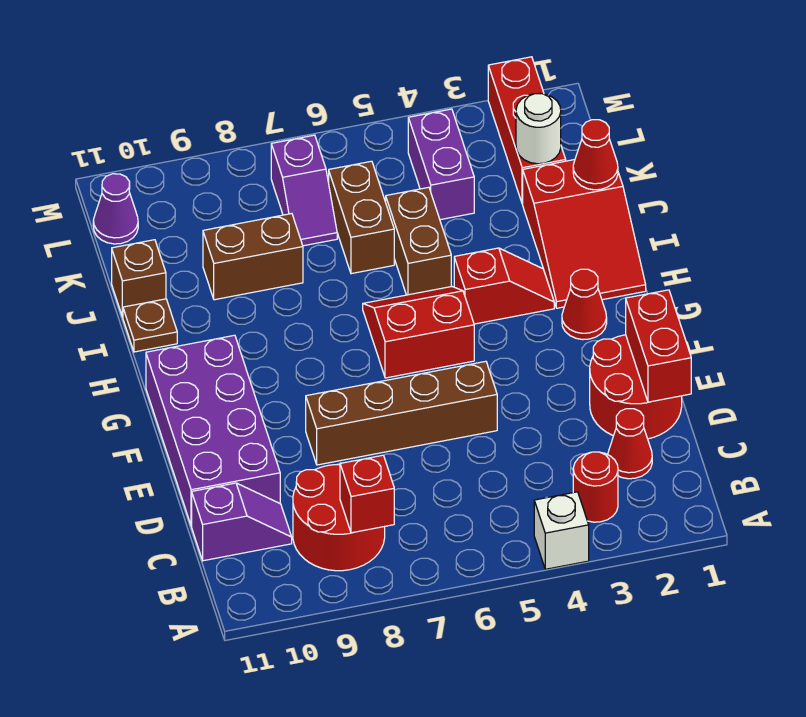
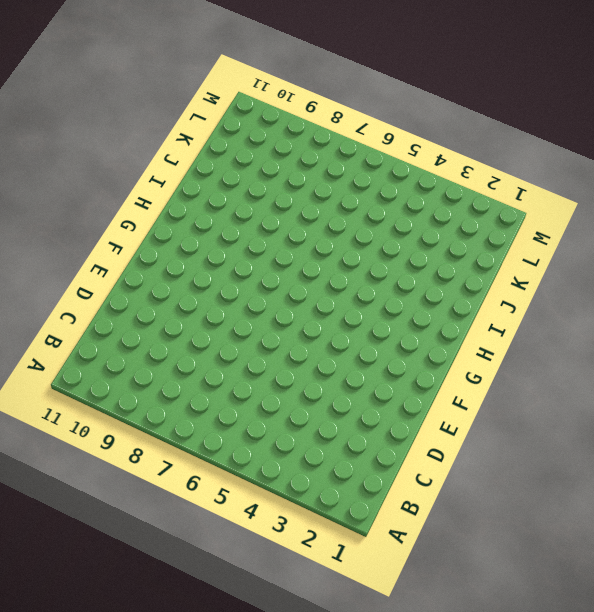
none -> white 1x1 brick [534,492,589,569]
none -> red 1x1 round brick [573,452,618,522]
none -> red 2x2 round brick [293,465,385,571]

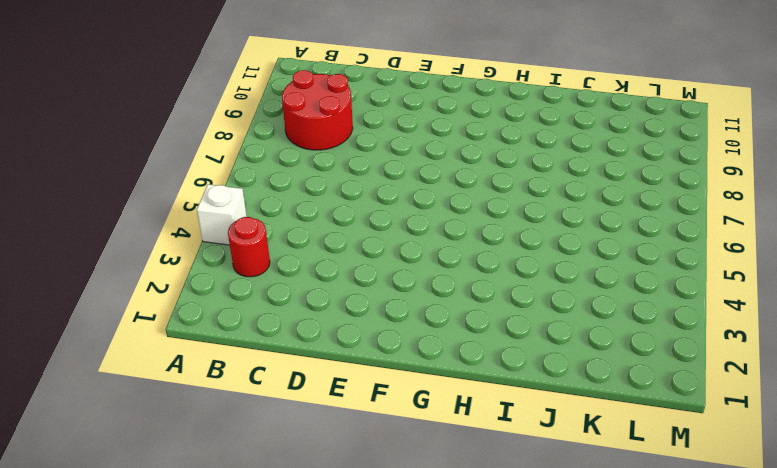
none -> red 1x1 cone [608,409,652,479]
none -> purple 1x2 slope [192,483,292,561]
none -> red 2x2 round brick [590,335,682,439]

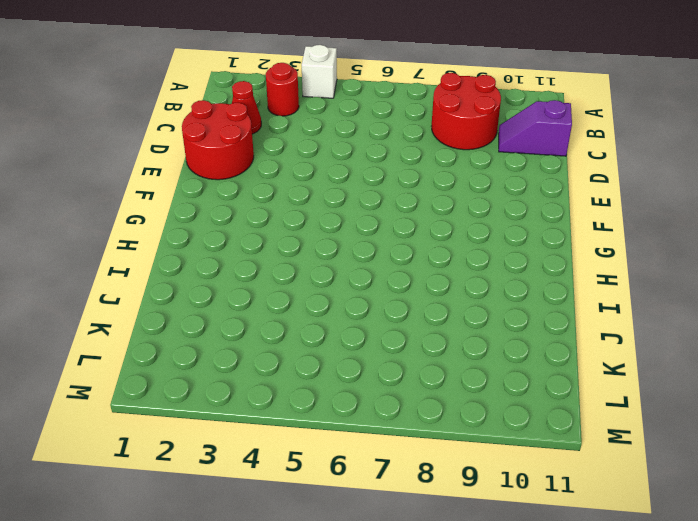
none -> purple 2x4 brick [146,335,280,526]
none -> brown 1x4 brick [306,361,497,465]
none -> red 1x1 cone [562,269,607,340]

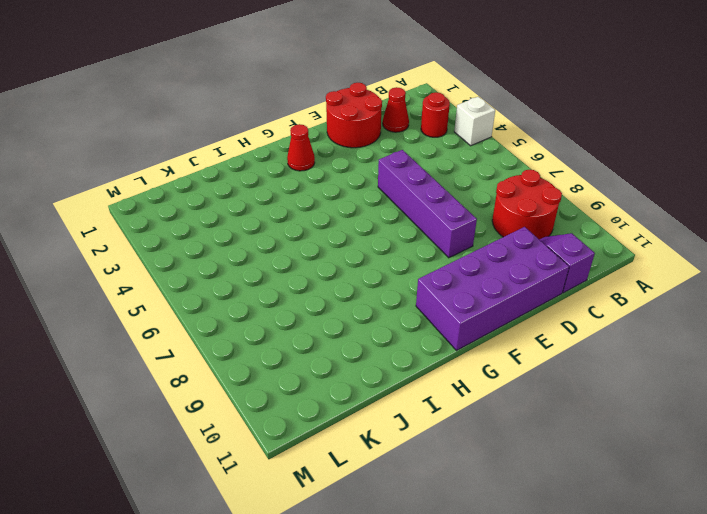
purple 1x4 brick [378,150,477,258] -> brown 1x4 brick [306,361,497,465]
none -> red 2x2 slope [363,286,474,378]
none -> red 2x3 slope [523,160,646,308]
none -> red 1x2 slope [454,248,554,324]

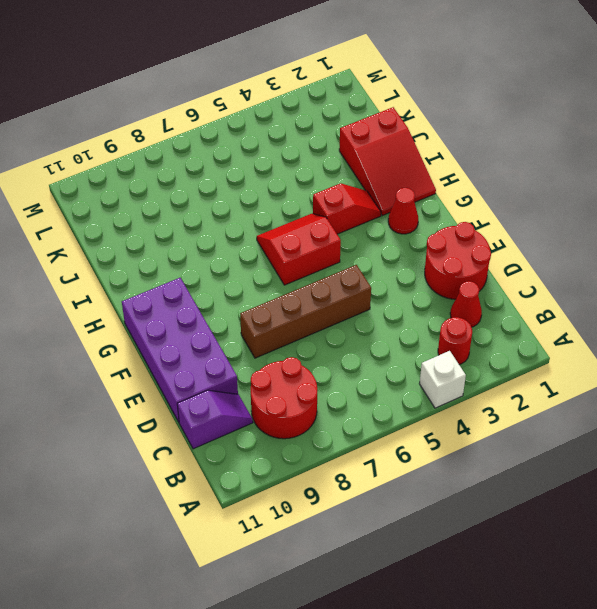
none -> brown 1x2 brick [386,187,451,295]
none -> brown 1x1 plate [123,299,177,352]
none -> brown 1x2 brick [329,161,394,274]

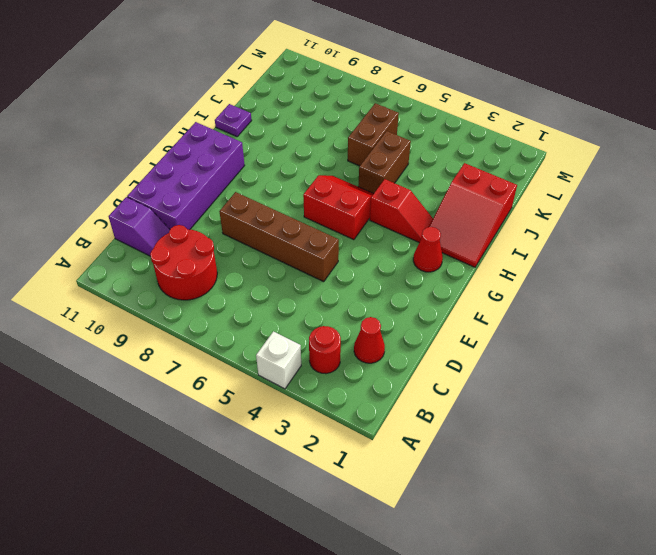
purple 1x1 plate [215,104,252,137] -> brown 1x1 plate [123,299,177,352]
none -> red 2x2 round brick [590,335,682,439]
none -> brown 1x2 brick [203,214,303,300]
none -> brown 1x1 brick [112,240,166,317]

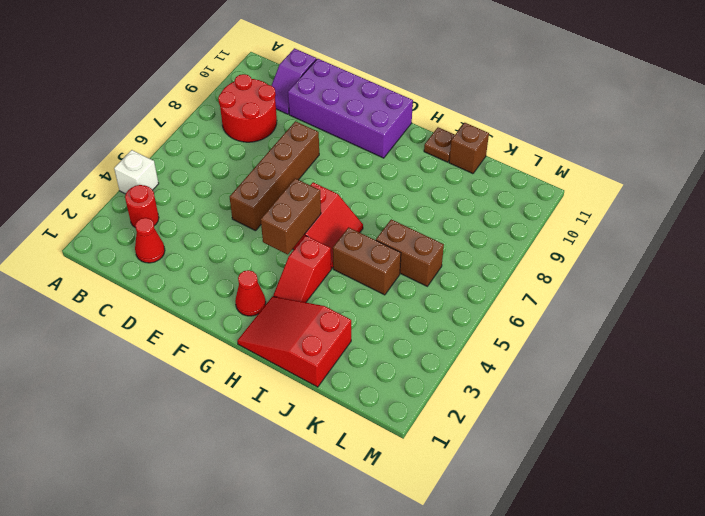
brown 1x2 brick [261,178,321,255] -> brown 1x2 brick moved to [203,214,303,300]
none -> red 2x2 round brick [590,335,682,439]
none -> red 1x3 brick [488,57,566,204]
none -> purple 1x2 brick [408,109,474,220]

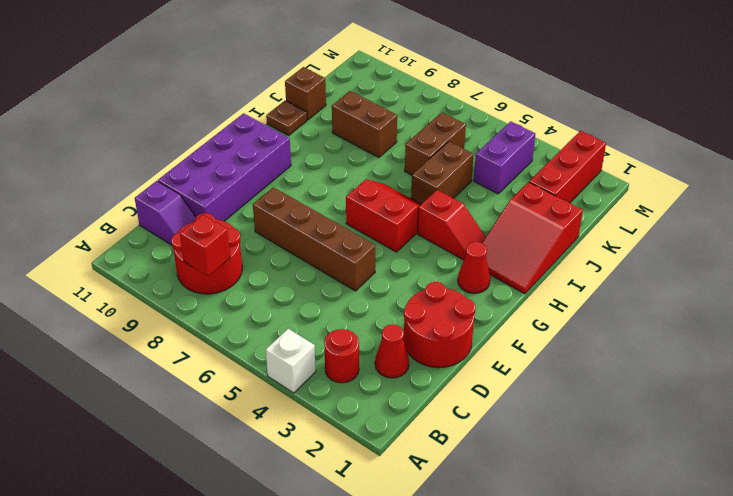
none -> purple 1x2 slope [271,135,337,246]
none -> purple 1x1 cone [93,174,138,244]
none -> red 1x2 brick [626,290,691,402]

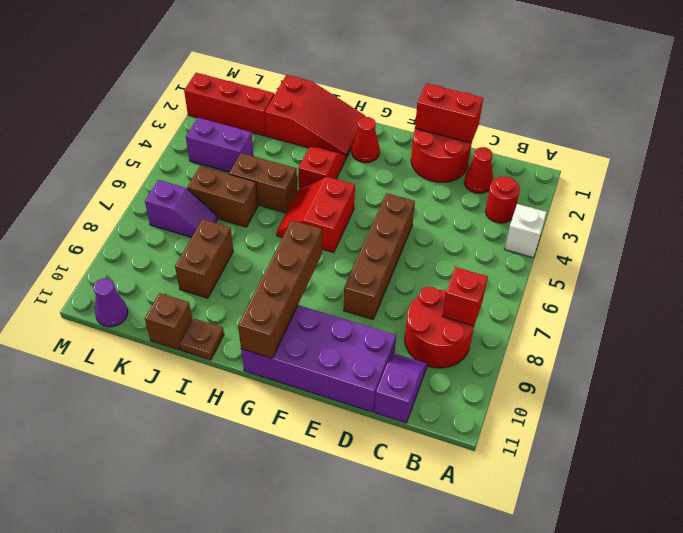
brown 1x4 brick [238,220,322,358] -> none
none -> red 1x1 cone [573,120,618,190]
none -> white 1x1 round brick [516,93,561,164]

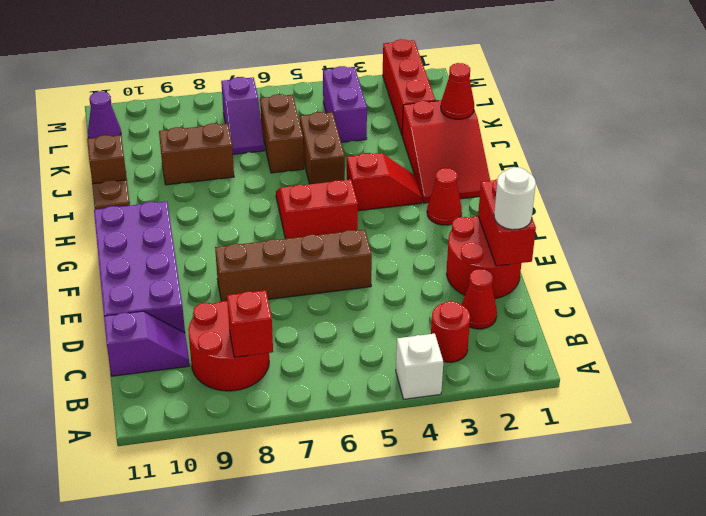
white 1x1 round brick [494,167,536,230] -> white 1x1 round brick moved to [516,93,561,164]

